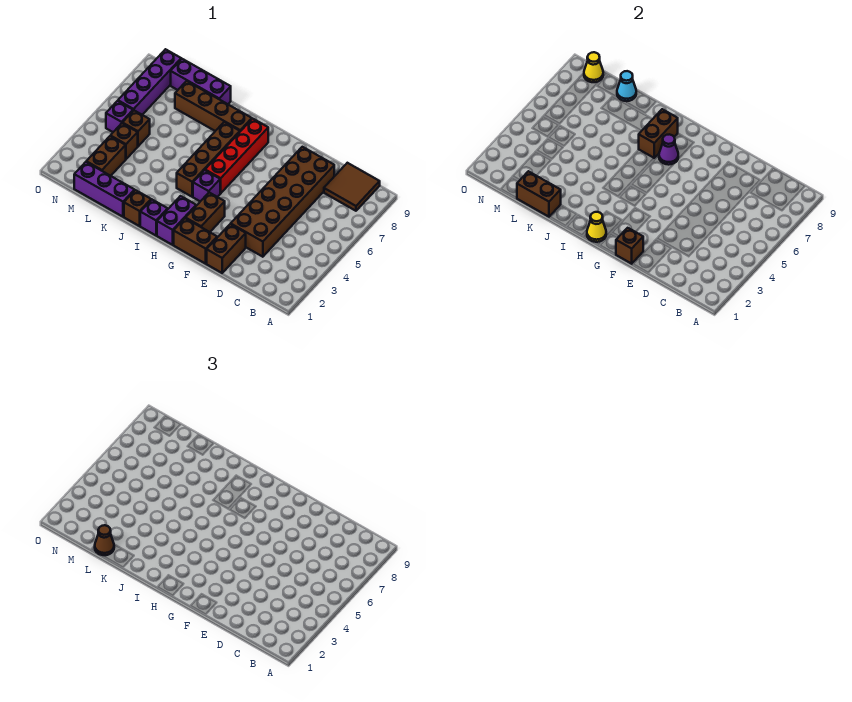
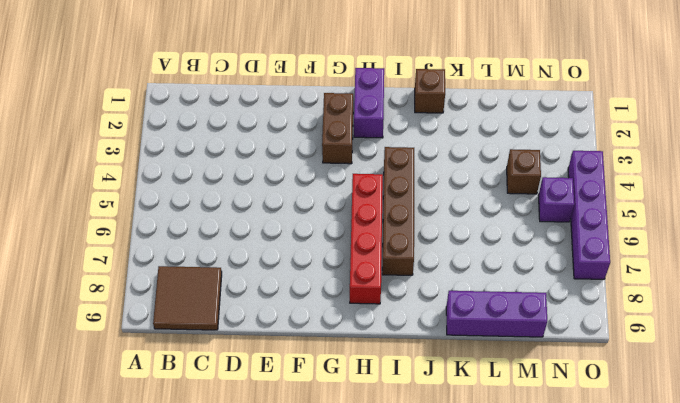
purple 1x4 brick [568,151,610,279] -> purple 1x4 brick moved to [118,49,181,115]
none -> brown 2x6 brick [231,147,334,257]
none -> brown 1x2 brick [207,224,246,273]
none -> brown 1x2 brick [174,218,217,264]

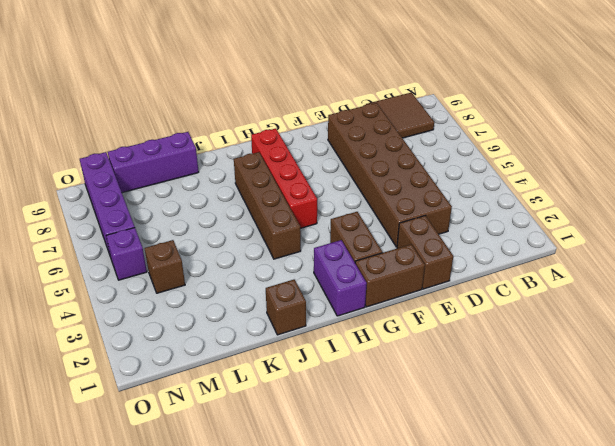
none -> purple 1x1 brick [193,170,220,201]
none -> purple 1x1 brick [140,200,168,236]
none -> brown 1x4 brick [175,81,252,131]

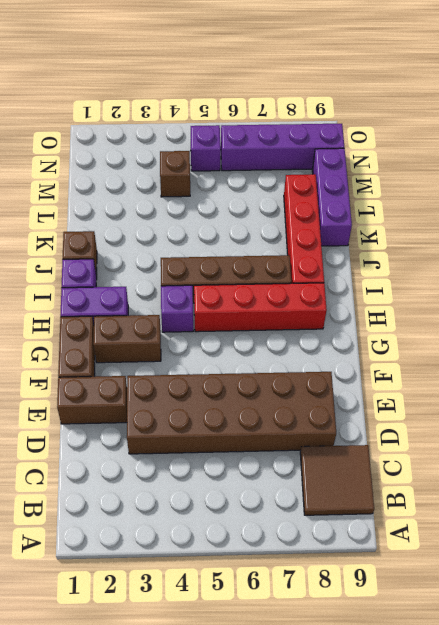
red 1x4 brick [284,174,324,283] -> brown 1x4 brick [175,81,252,131]
none -> purple 1x3 brick [74,162,135,217]
none -> brown 1x2 brick [86,136,126,176]
none -> brown 1x1 brick [123,111,150,146]

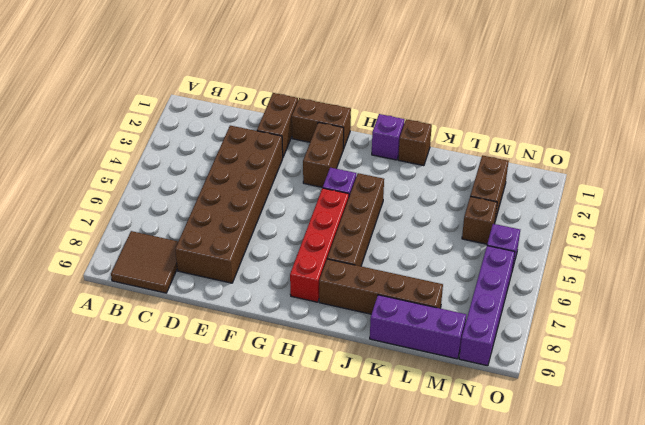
none -> purple 1x2 brick [157,196,196,245]
none -> purple 1x3 brick [74,162,135,217]
none -> brown 1x1 brick [123,111,150,146]

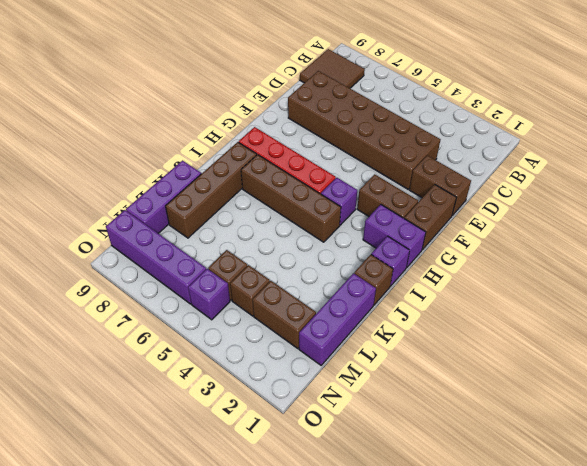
none -> brown 1x1 brick [616,228,643,264]
none -> yellow 1x1 cone [587,212,606,242]
none -> purple 1x1 cone [659,134,678,165]

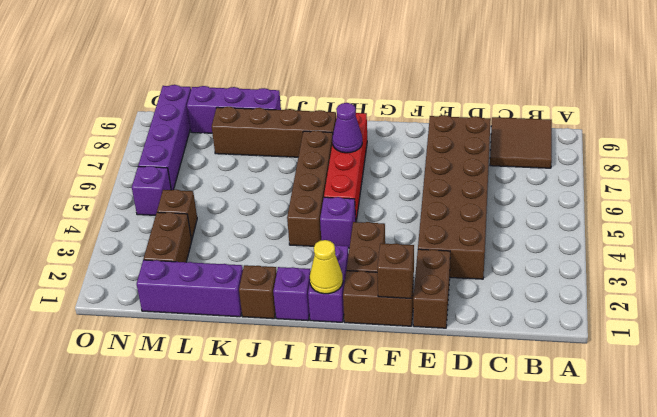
none -> brown 1x1 brick [123,111,150,146]
none -> brown 1x2 brick [639,109,678,158]
none -> brown 1x2 brick [517,171,561,217]

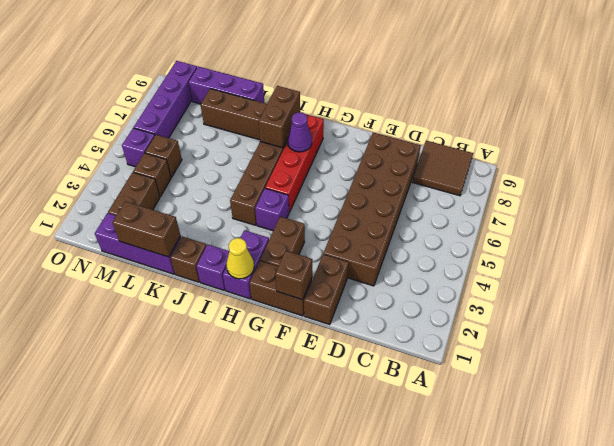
none -> cyan 1x1 cone [617,71,636,101]
none -> yellow 1x1 cone [584,52,603,82]
none -> brown 1x1 cone [95,525,114,555]

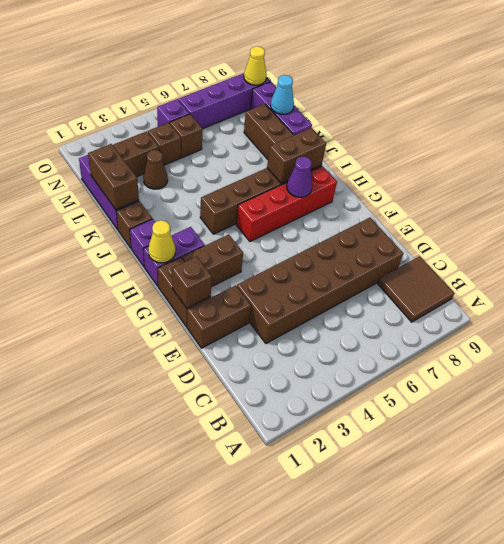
brown 1x1 cone [143,150,168,189] -> brown 1x1 cone moved to [95,525,114,555]
none -> purple 1x1 brick [193,170,220,201]

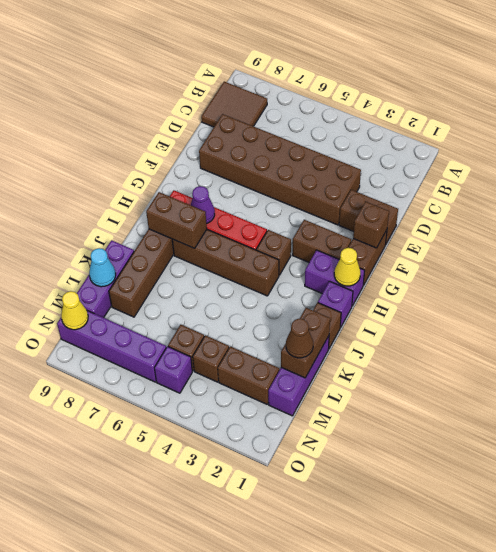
brown 1x1 brick [256,230,291,275] -> purple 1x1 brick [193,170,220,201]

